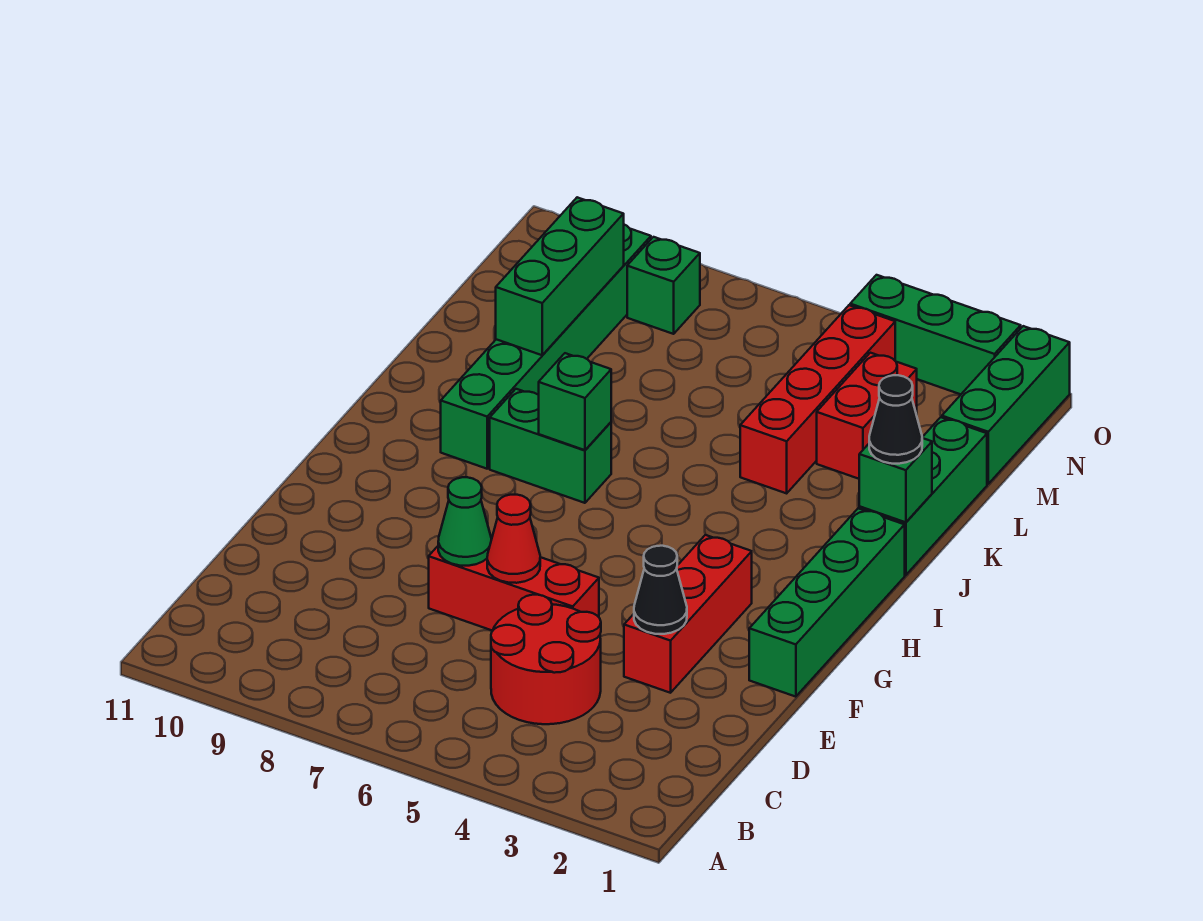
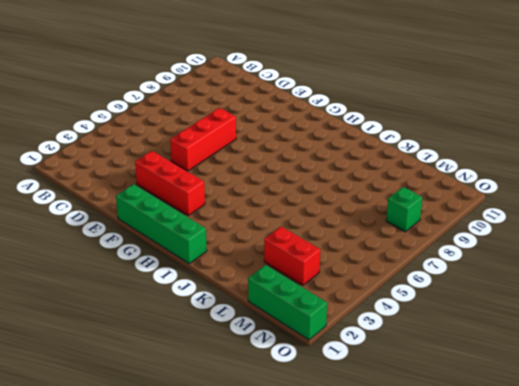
none -> red 2x2 round brick [491,595,601,724]
none -> green 1x2 brick [490,389,611,503]
none -> green 1x6 brick [441,225,651,469]

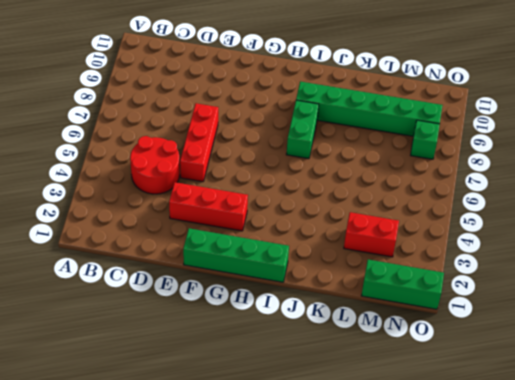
none -> green 1x3 brick [859,417,987,575]
none -> red 1x4 brick [740,305,895,493]
none -> green 1x3 brick [850,275,1021,394]

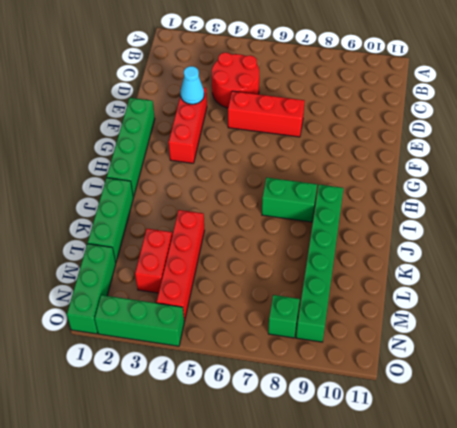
cyan 1x1 cone [180,66,204,104] -> black 1x1 cone [634,546,687,634]
none -> red 1x1 cone [487,495,540,583]
none -> green 1x1 cone [438,477,491,566]
none -> green 1x1 brick [539,353,611,450]

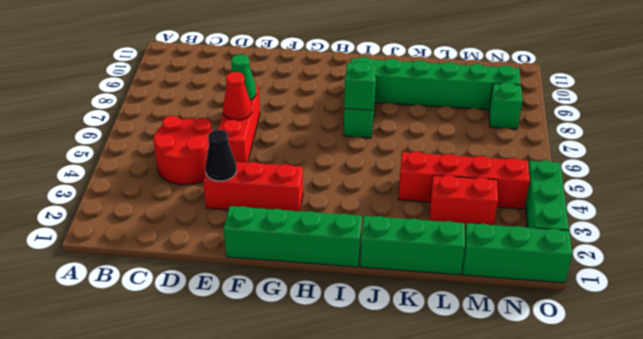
none -> green 1x1 brick [859,438,932,522]
none -> green 1x3 brick [496,197,624,355]
none -> black 1x1 cone [869,375,922,464]

